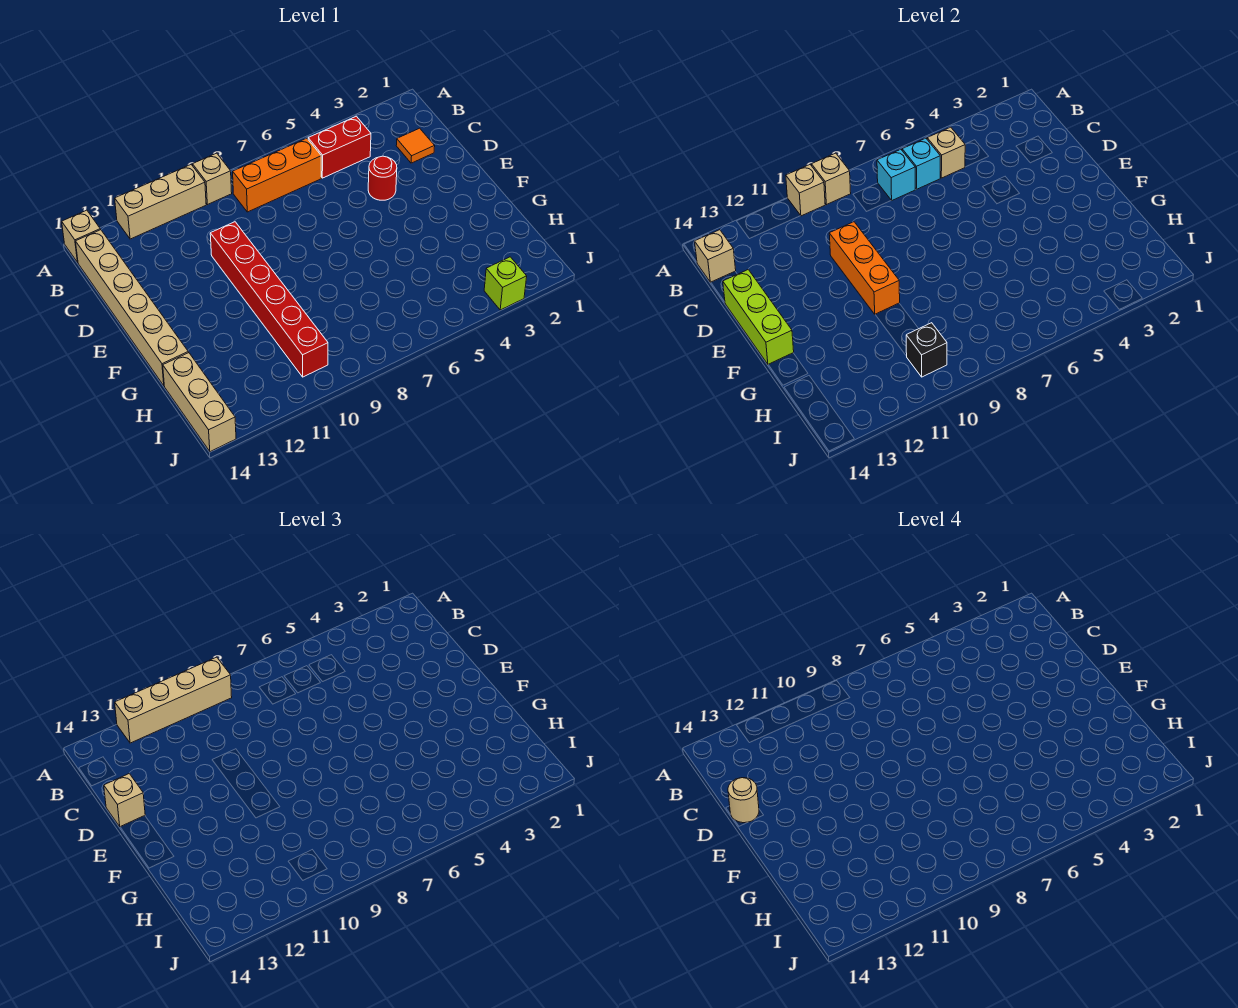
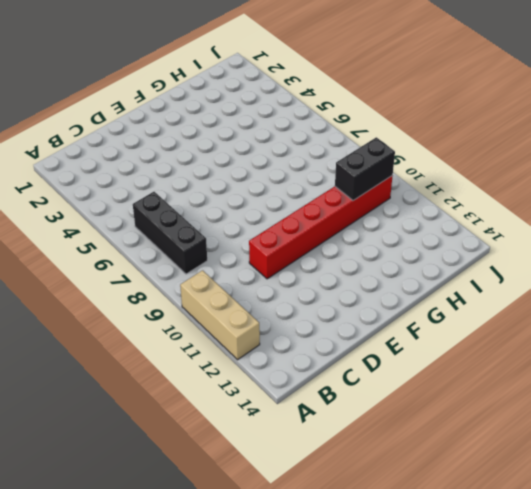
black 1x3 brick [133,192,207,274] -> orange 1x3 brick [233,138,321,212]
black 1x2 brick [335,137,395,201] -> black 1x1 brick [906,323,947,377]
none -> tan 1x1 brick [193,153,232,205]
none -> tan 1x1 brick [62,210,100,262]
none -> red 1x2 brick [308,116,371,178]

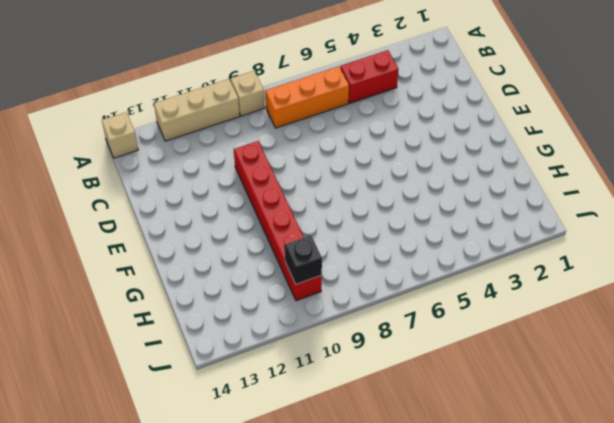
none -> tan 1x6 brick [76,230,188,385]
none -> orange 1x1 tile [396,128,435,163]
none -> red 1x1 round brick [368,156,397,200]

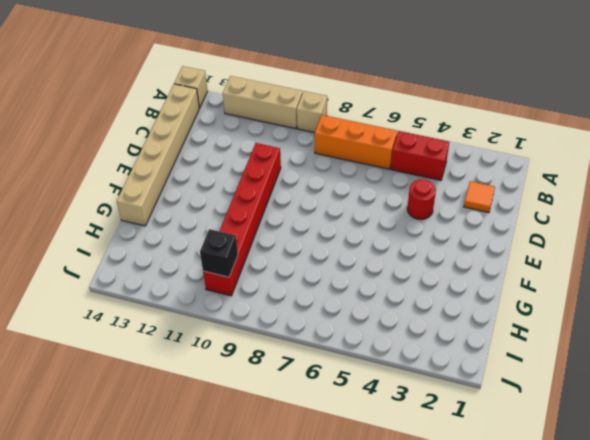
none -> tan 1x3 brick [163,353,236,452]
none -> lime 1x1 brick [484,257,527,310]
none -> tan 1x1 brick [812,153,851,205]

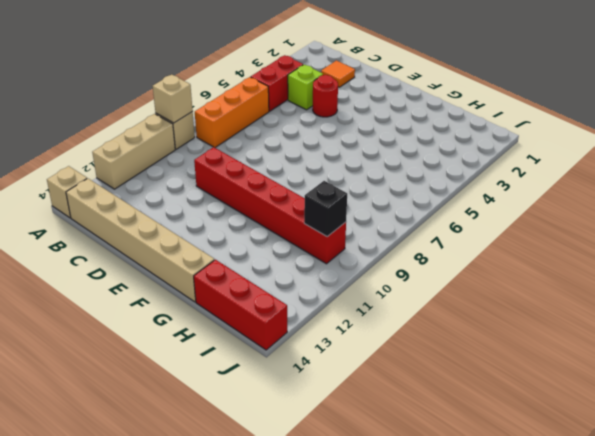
lime 1x1 brick [288,65,323,110] -> lime 1x1 brick moved to [484,257,527,310]
red 1x3 brick [194,259,287,350] -> tan 1x3 brick [163,353,236,452]
none -> tan 1x1 brick [786,165,825,216]
none -> tan 1x1 brick [927,127,965,178]
none -> cyan 1x1 brick [902,138,940,189]

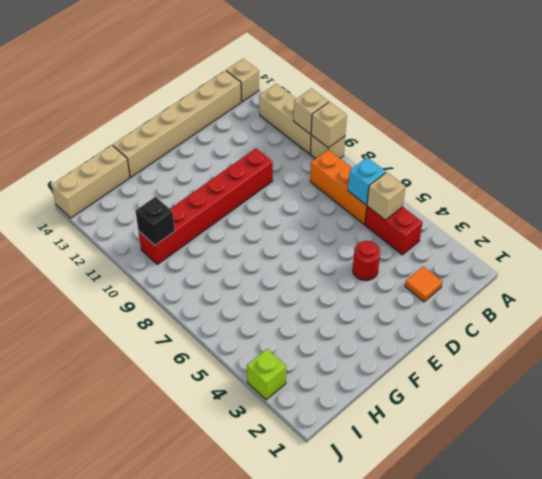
none -> cyan 1x1 brick [877,149,915,200]
none -> tan 1x1 brick [695,230,736,282]
none -> orange 1x3 brick [829,222,900,314]

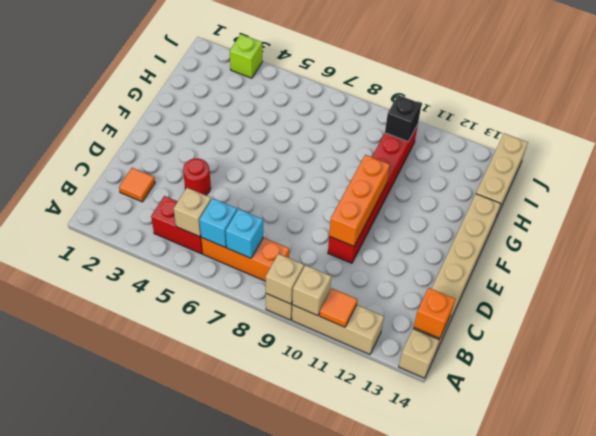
orange 1x1 tile [319,289,357,327] -> none
orange 1x1 brick [414,288,455,338] -> tan 1x1 brick [695,230,736,282]
none -> lime 1x3 brick [723,269,794,365]
none -> tan 1x4 brick [115,657,232,743]
none -> tan 1x1 brick [104,773,145,827]

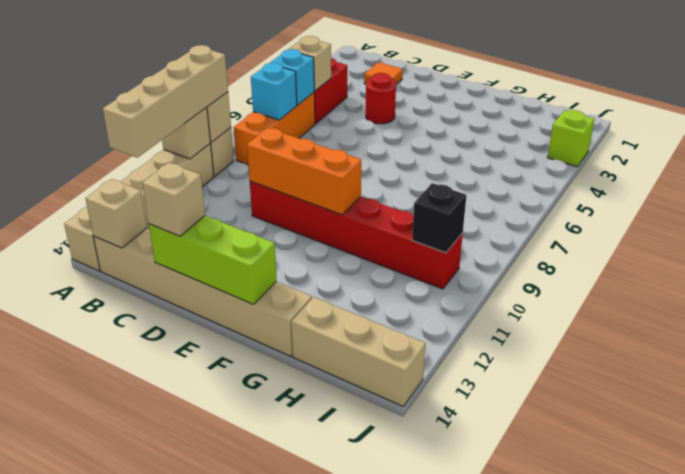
none -> tan 1x1 round brick [728,778,759,823]

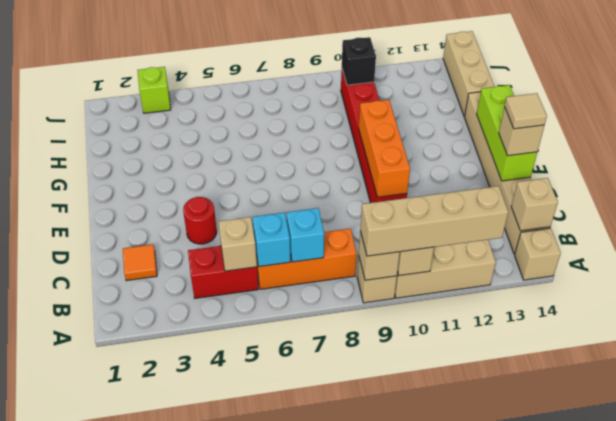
tan 1x1 tile [505,93,547,129] -> tan 1x1 round brick [728,778,759,823]

